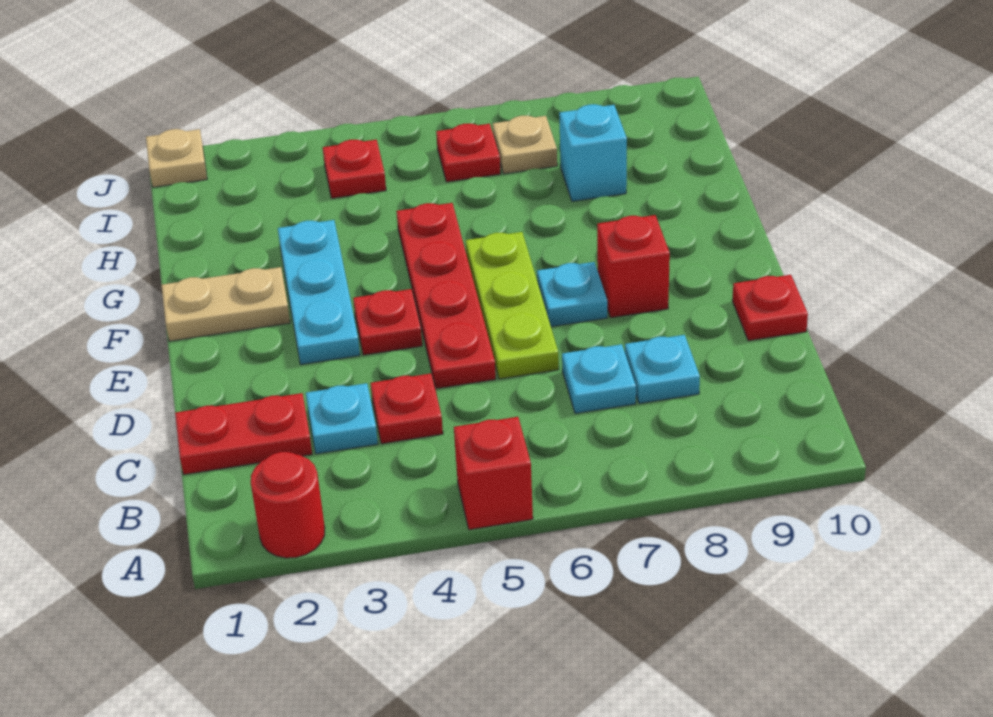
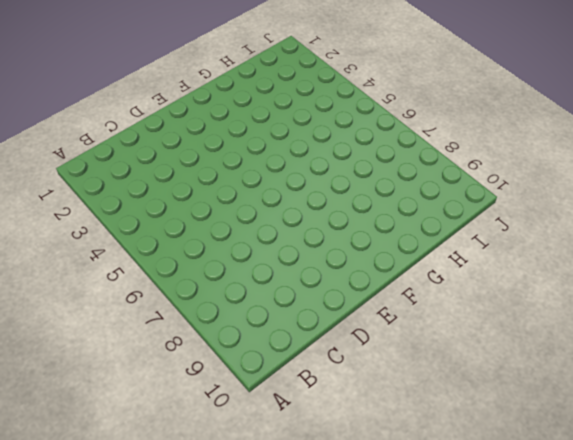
none -> red 1x1 round brick [251,452,325,558]
none -> red 1x1 brick [454,417,533,530]
none -> red 1x2 plate [175,393,312,475]

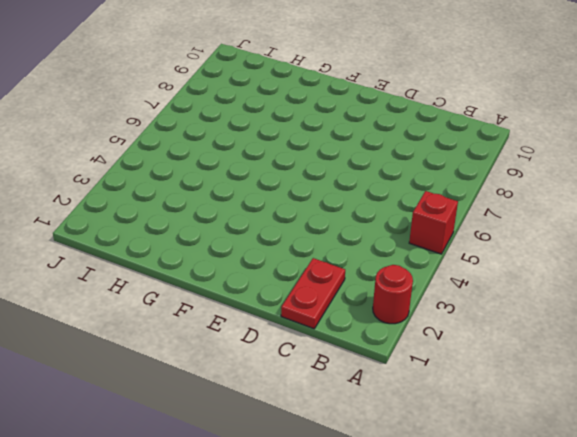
none -> cyan 1x1 plate [306,383,378,454]
none -> red 1x1 plate [370,374,443,444]
none -> cyan 1x1 plate [562,344,636,414]

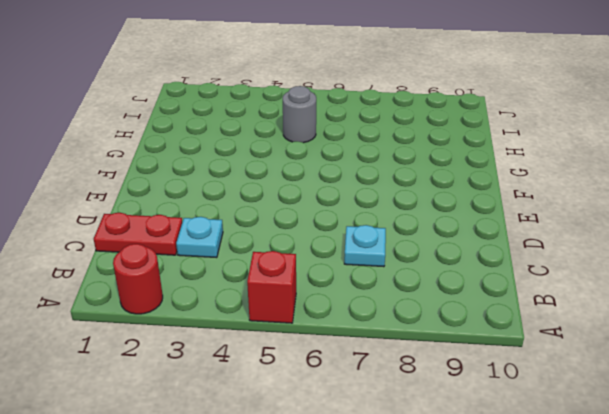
grey 1x1 round brick [283,86,316,143] -> none
none -> red 1x1 plate [370,374,443,444]
none -> cyan 1x1 plate [625,335,700,404]
none -> red 1x4 plate [397,203,496,389]

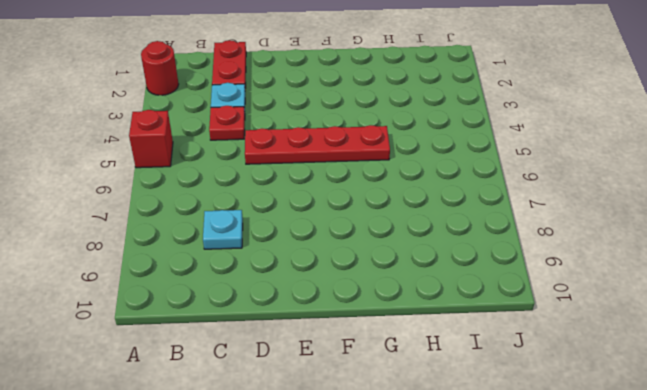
none -> cyan 1x1 plate [562,344,636,414]
none -> lime 1x3 plate [466,232,559,379]
none -> red 1x1 plate [732,275,808,341]

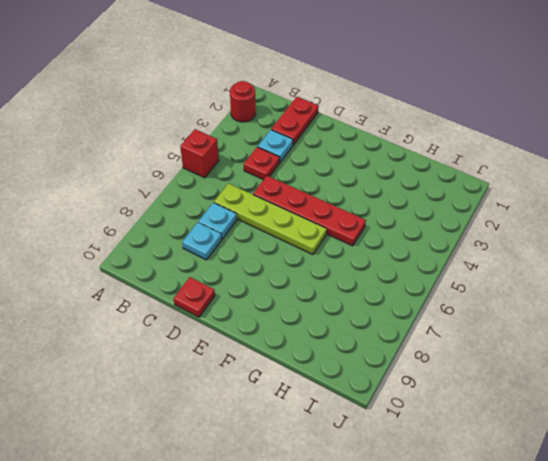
lime 1x4 plate [214,184,327,254] -> lime 1x3 plate [466,232,559,379]
none -> cyan 1x3 plate [278,220,360,365]
none -> red 1x1 plate [353,289,422,355]
none -> cyan 1x1 plate [537,262,607,327]

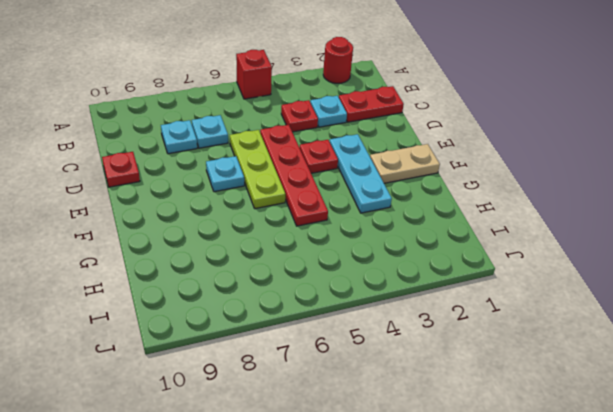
none -> red 1x1 brick [597,215,670,318]
none -> cyan 1x1 brick [559,104,627,201]
none -> red 1x1 plate [323,140,386,198]

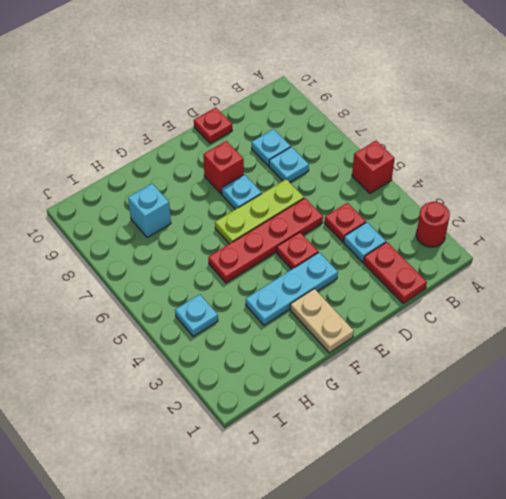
cyan 1x1 plate [175,294,218,337] -> red 1x1 plate [323,140,386,198]
none -> red 1x1 plate [436,123,501,182]
none -> tan 1x1 plate [493,116,557,174]
none -> tan 1x1 plate [146,129,207,187]

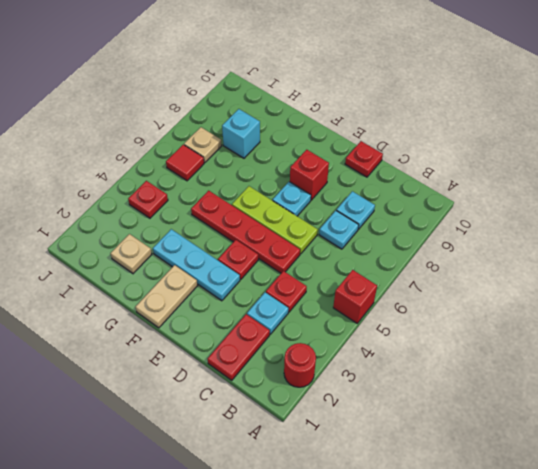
tan 1x1 plate [111,234,152,274] -> tan 1x1 plate moved to [146,129,207,187]
red 1x1 tile [166,145,204,181] -> red 1x1 plate [436,123,501,182]

